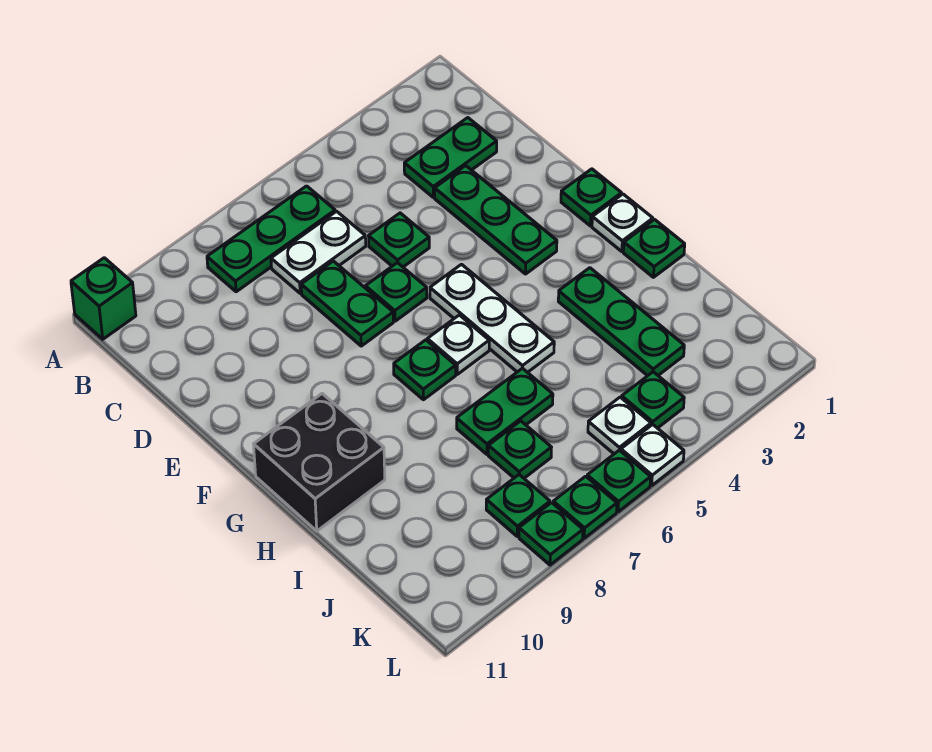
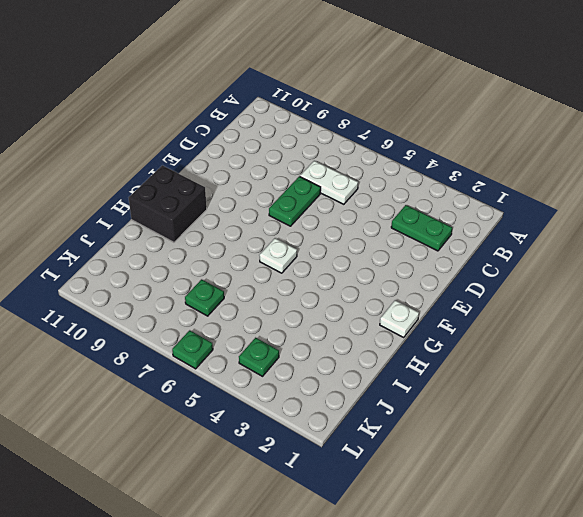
none -> green 1x1 brick [71,258,136,339]
none -> green 1x3 plate [207,186,335,292]
none -> green 1x3 plate [435,166,557,274]

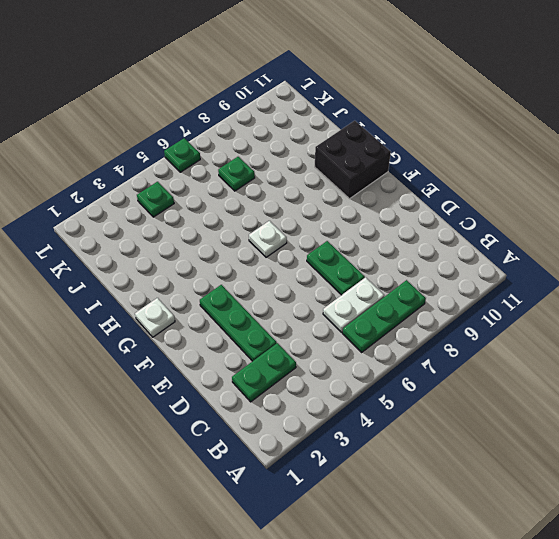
none -> green 1x1 brick [71,258,136,339]
none -> green 1x1 plate [369,213,429,267]
none -> green 1x1 plate [366,263,427,321]

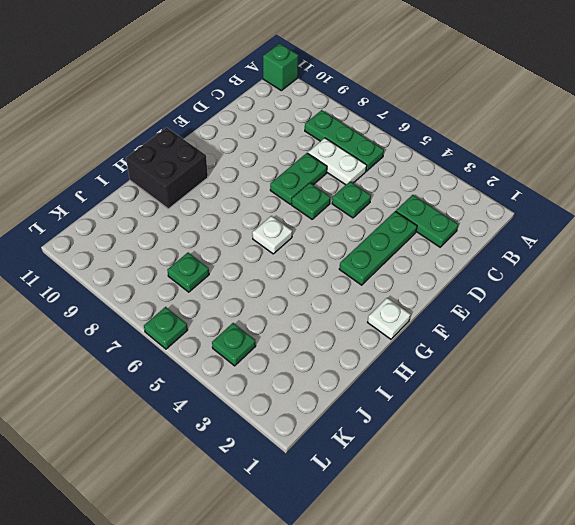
none -> green 1x1 plate [561,169,622,226]
none -> white 1x3 plate [430,264,554,372]
none -> green 1x1 plate [394,340,456,400]

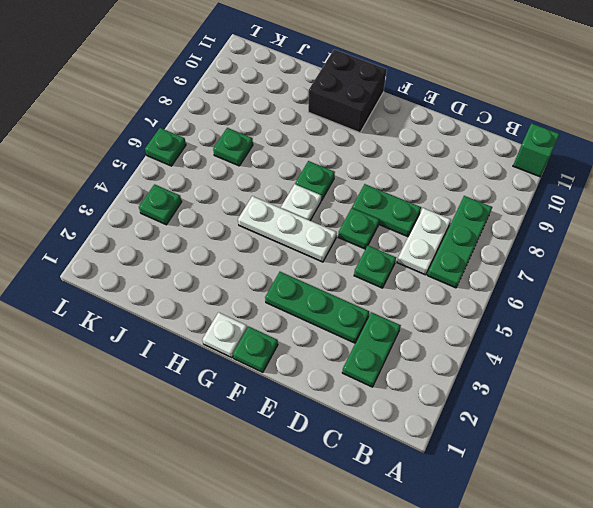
none -> green 1x1 plate [623,220,685,277]
none -> green 1x3 plate [558,268,684,376]
none -> green 1x2 plate [457,368,553,454]

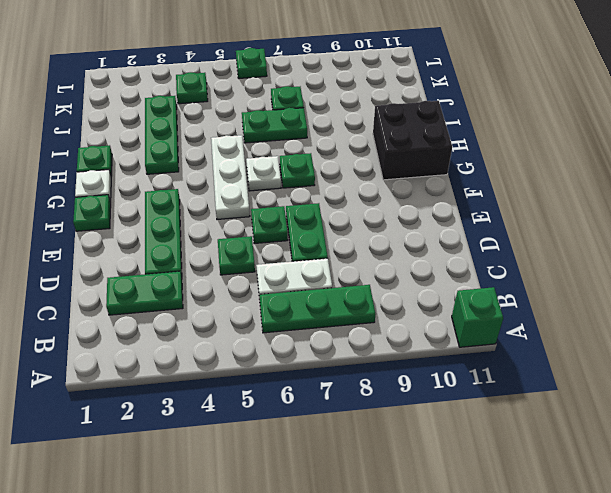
none -> white 1x1 plate [588,397,651,454]
none -> green 1x1 plate [486,475,550,536]
none -> white 1x1 plate [621,424,684,486]

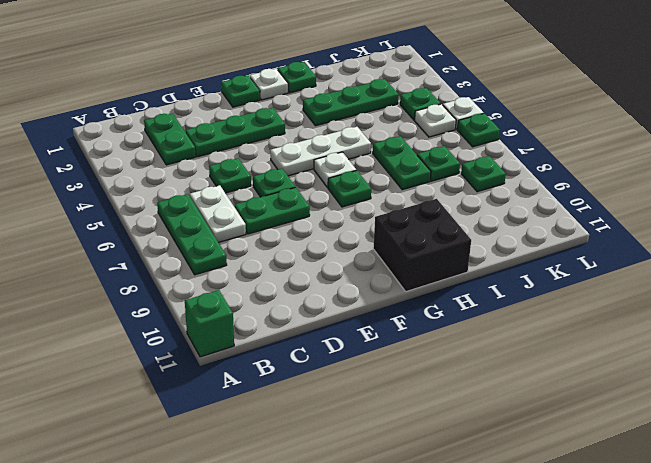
none -> green 1x1 plate [553,476,617,538]
none -> green 1x1 plate [519,503,583,565]

